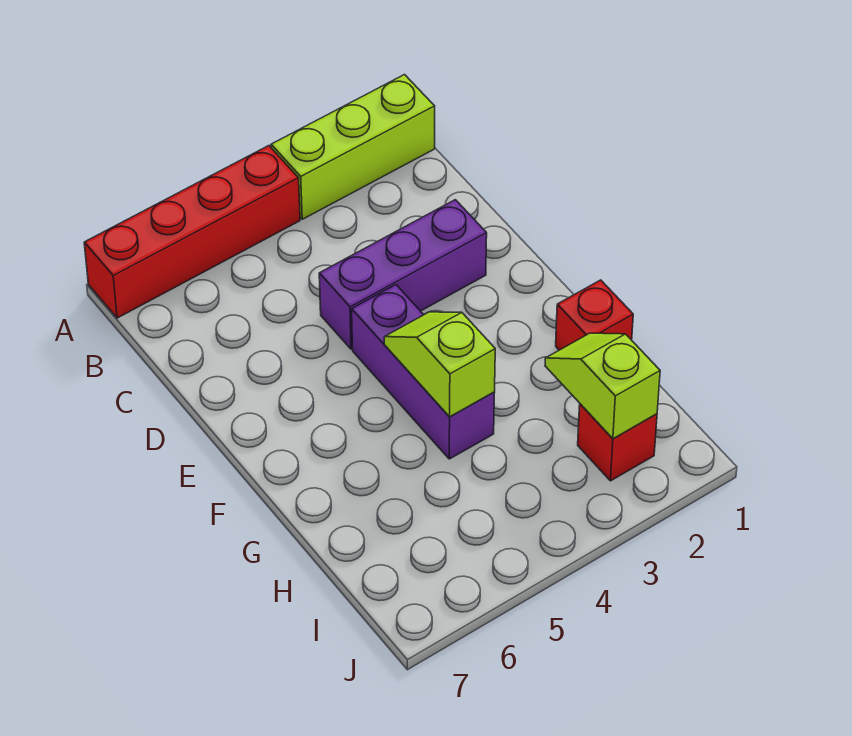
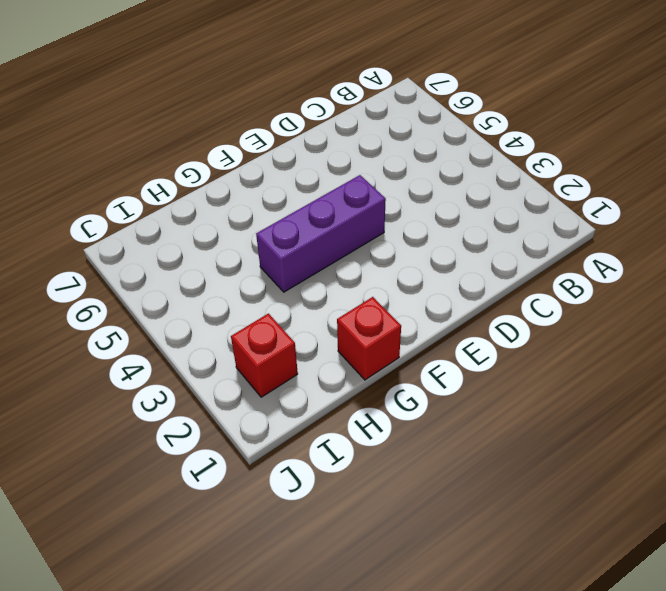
none -> lime 1x3 brick [271,75,435,219]
none -> red 1x4 brick [84,146,300,318]

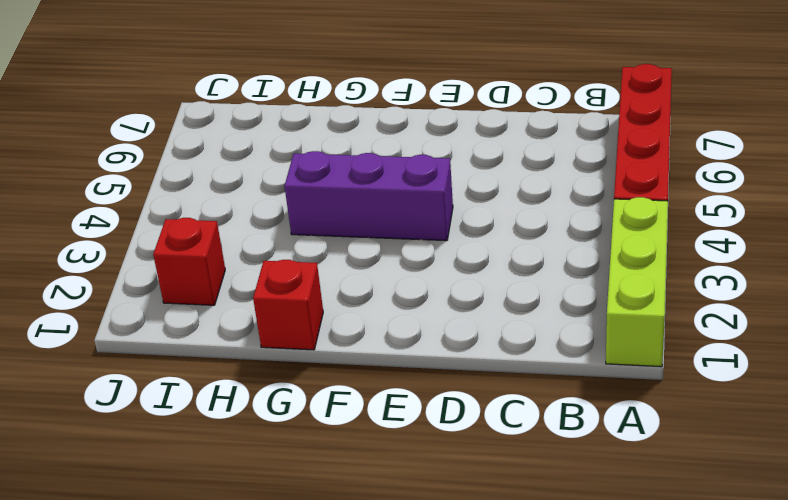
none -> purple 1x3 brick [319,200,487,349]
none -> lime 1x2 slope [384,312,495,417]

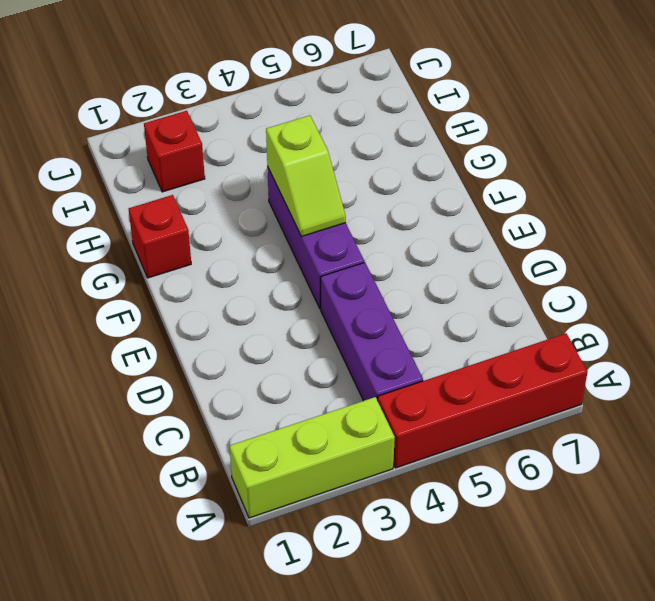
purple 1x3 brick [321,262,423,401] -> purple 1x3 brick turned to [319,200,487,349]
none -> lime 1x2 slope [545,333,660,439]

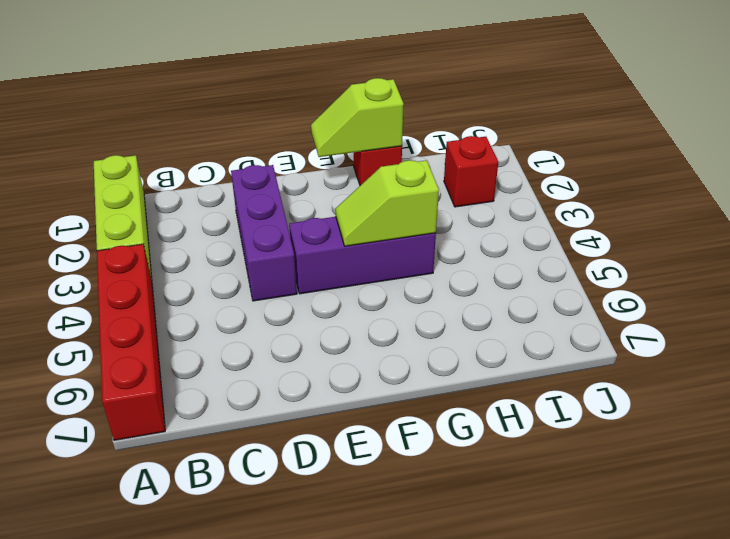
lime 1x2 slope [311,78,404,157] -> lime 1x2 slope moved to [545,333,660,439]

